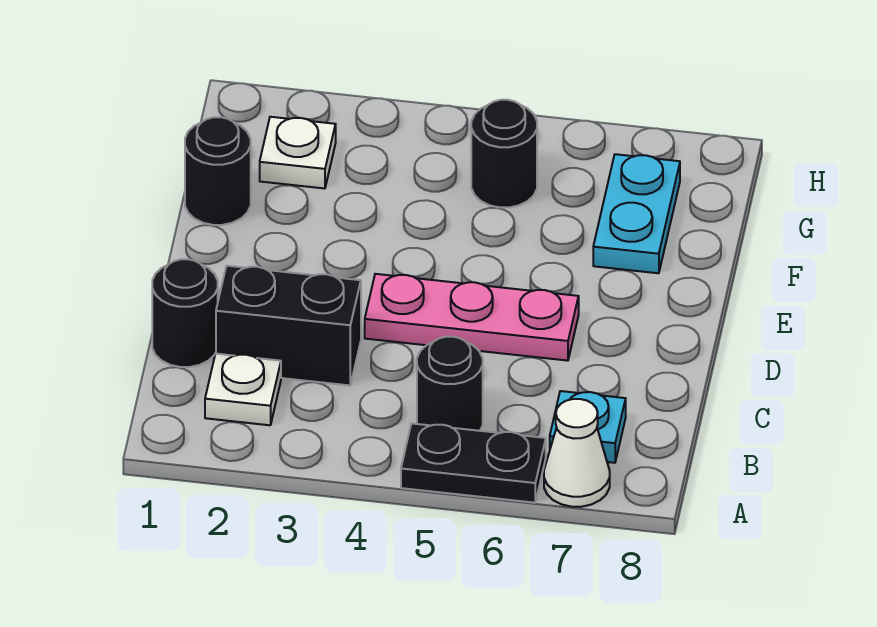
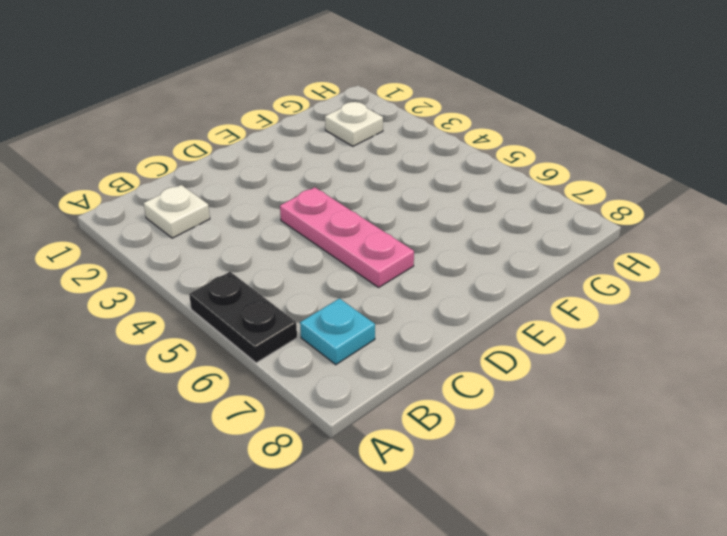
none -> white 1x1 cone [544,399,610,507]
none -> black 1x1 round brick [417,337,483,431]
none -> black 1x1 round brick [152,259,218,367]

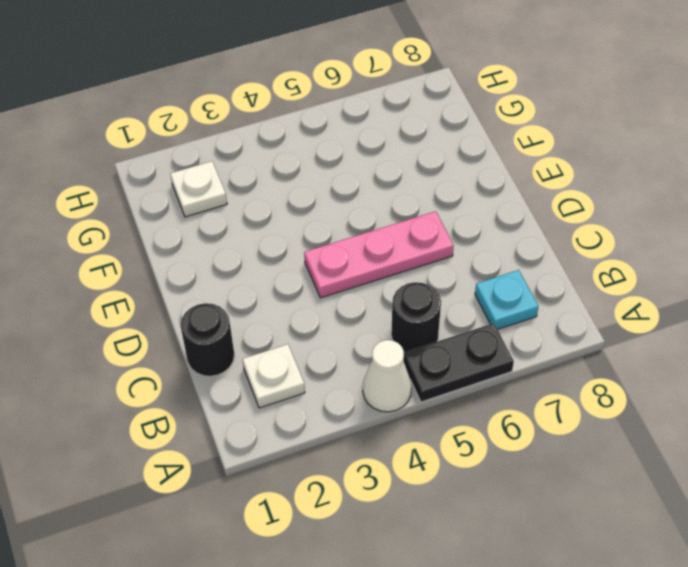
white 1x1 cone [363,340,411,412] -> white 1x1 cone moved to [544,399,610,507]
none -> black 1x2 brick [216,266,361,385]
none -> black 1x1 round brick [185,117,251,225]
none -> cyan 1x2 plate [593,154,680,273]

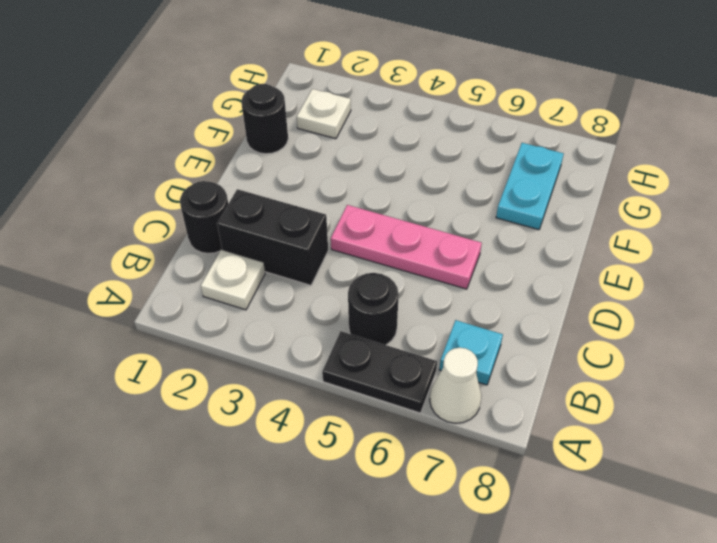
none -> black 1x1 round brick [471,100,537,207]

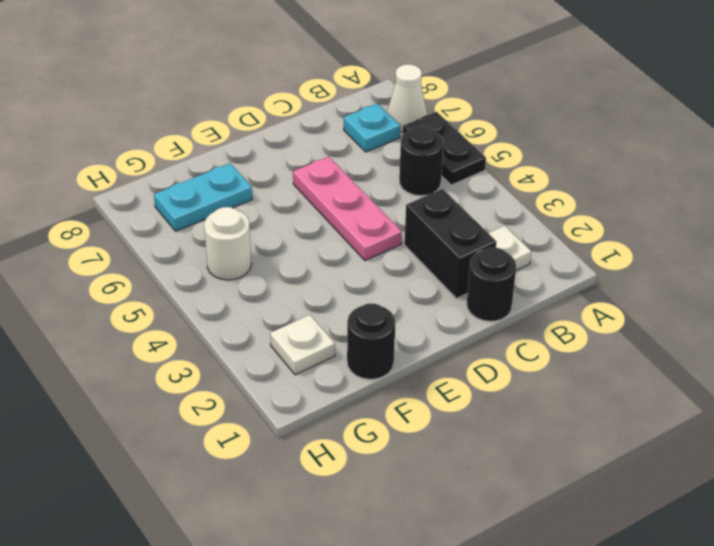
white 1x1 round brick [204,207,251,280] -> black 1x1 round brick [471,100,537,207]

